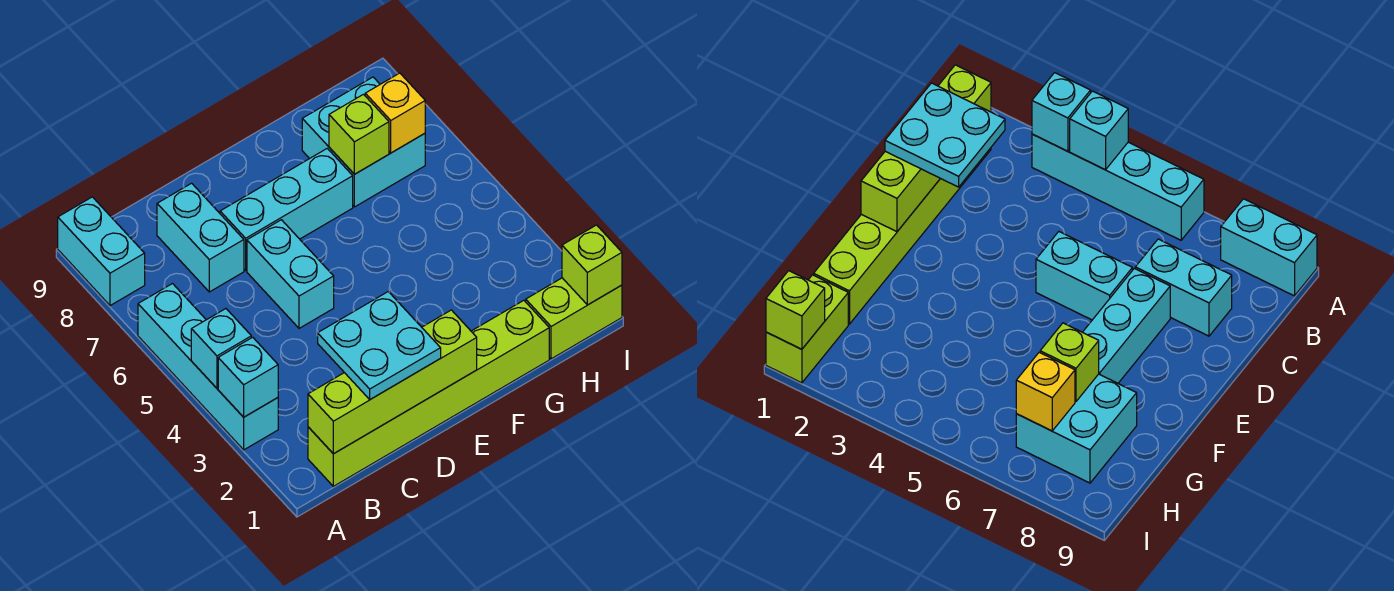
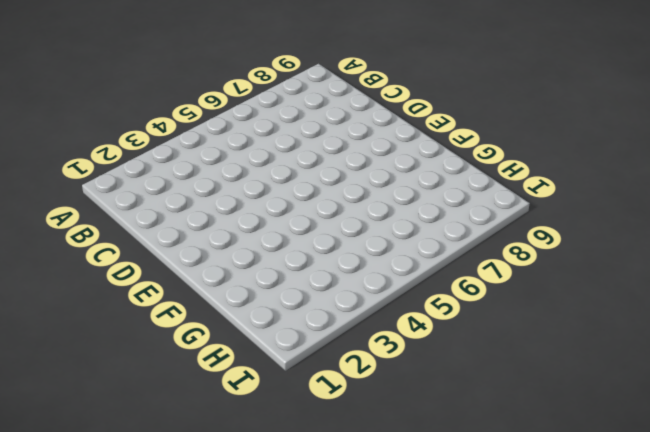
none -> cyan 1x4 brick [138,284,278,450]
none -> cyan 1x2 brick [58,197,145,306]
none -> lime 1x6 brick [308,300,549,486]

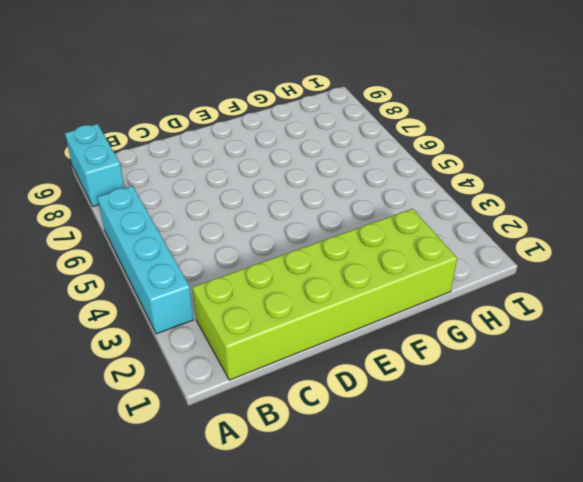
lime 2x6 brick [192,209,457,380] -> lime 1x6 brick [308,300,549,486]
none -> cyan 1x2 brick [157,183,244,292]
none -> cyan 1x2 brick [247,220,334,328]
none -> cyan 1x3 brick [220,148,353,270]

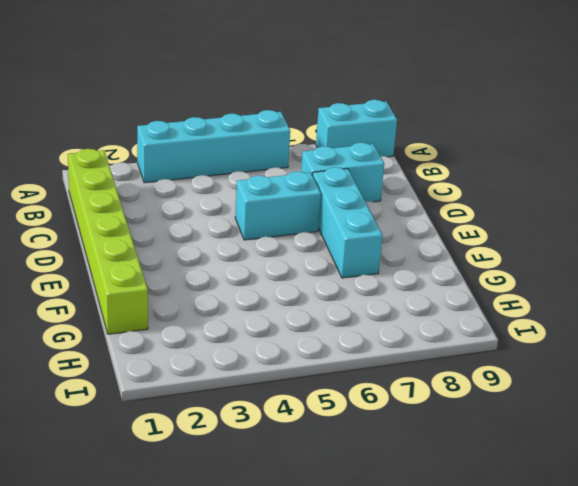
none -> cyan 2x2 brick [302,77,425,207]
none -> lime 1x2 brick [526,278,622,359]
none -> cyan 1x1 brick [218,337,278,417]

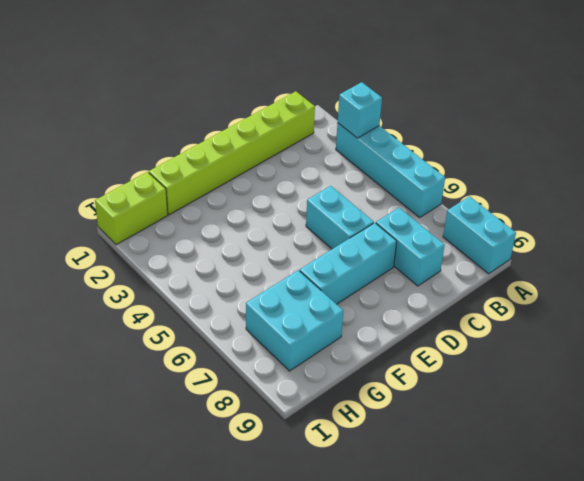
none -> cyan 1x1 brick [191,309,251,388]
none -> lime 1x4 brick [308,310,477,454]
none -> lime 1x1 brick [329,94,389,174]

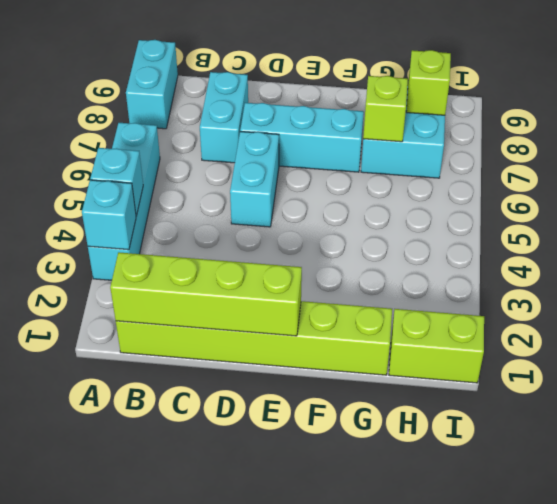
lime 1x1 brick [406,50,451,115] -> lime 1x1 brick moved to [562,225,622,305]
none -> yellow 1x1 brick [365,73,425,153]
none -> cyan 2x2 plate [318,292,441,399]

